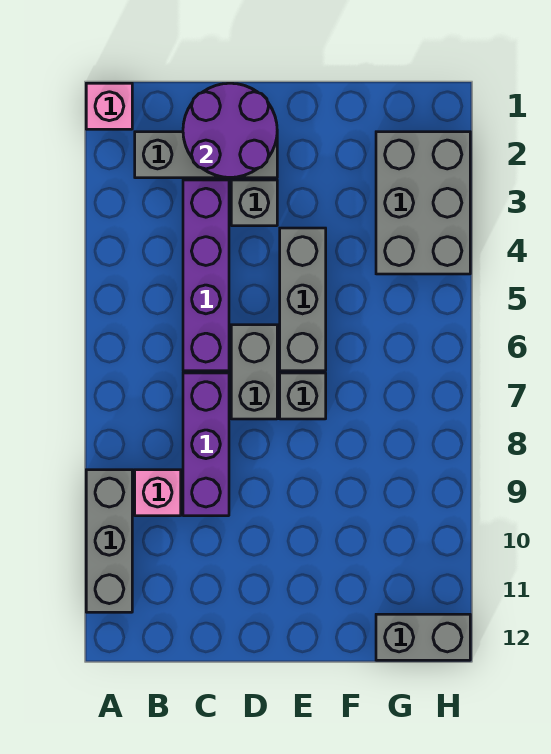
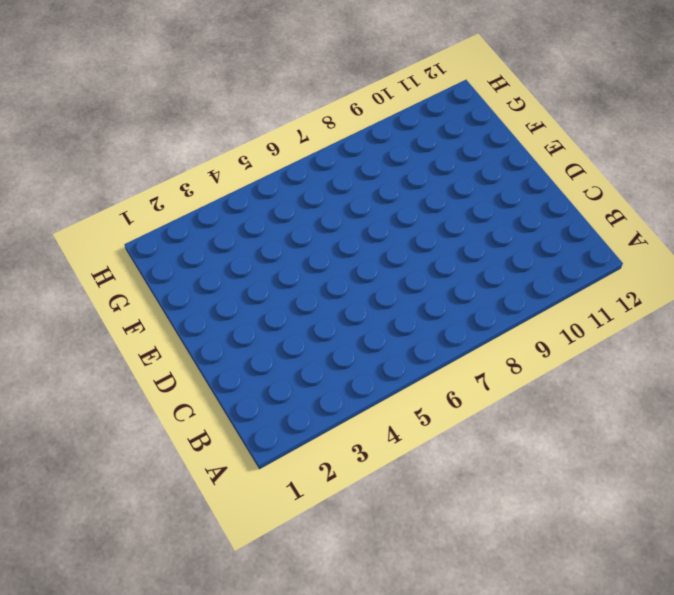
none -> pink 1x1 brick [86,83,132,129]
none -> grey 1x3 brick [86,470,132,612]
none -> grey 1x3 brick [135,132,277,178]

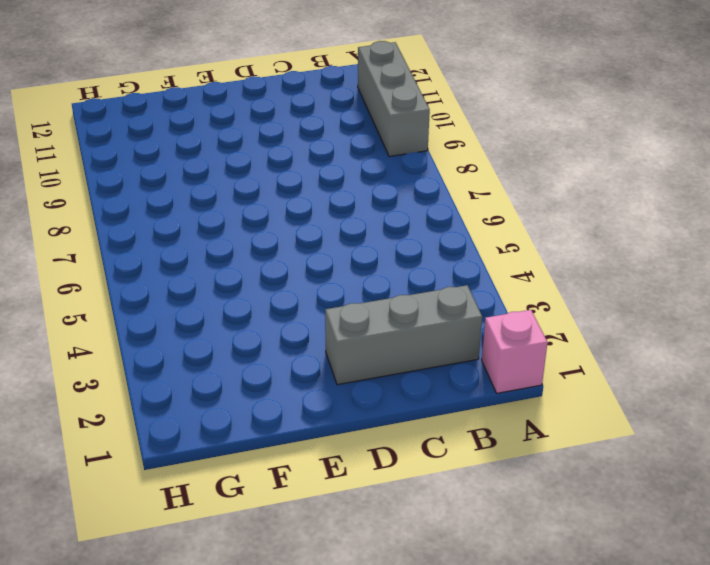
none -> pink 1x1 brick [135,470,181,516]
none -> purple 1x4 brick [183,180,229,371]
none -> purple 1x3 brick [183,373,229,516]

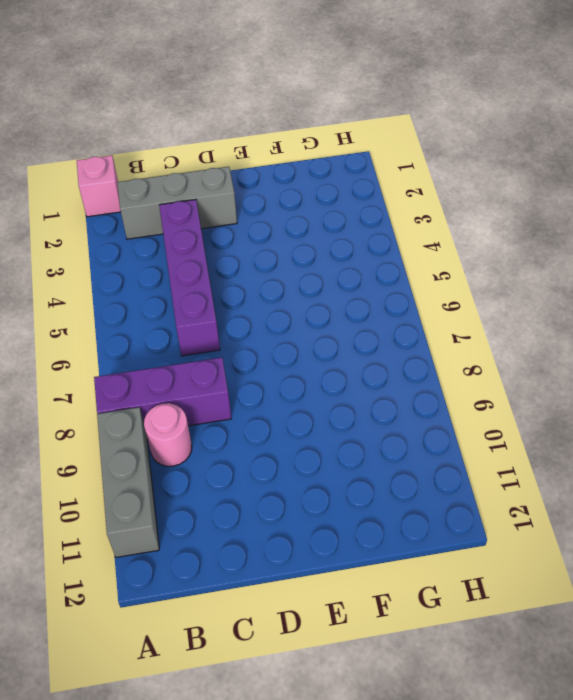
purple 1x3 brick [94,357,231,426] -> purple 1x3 brick turned to [183,373,229,516]
pink 1x1 round brick [144,403,192,466] -> pink 1x1 brick [135,470,181,516]
none -> grey 1x1 brick [231,180,277,226]
none -> grey 1x2 brick [231,325,277,419]
none -> grey 1x3 brick [280,228,326,371]

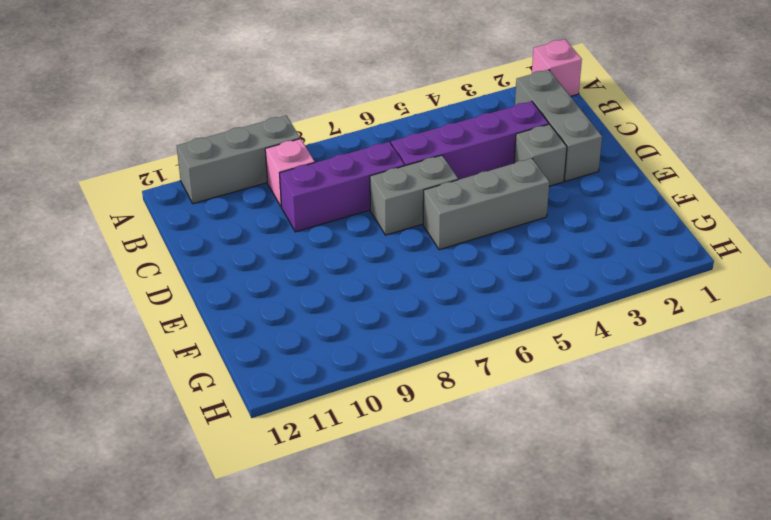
none -> grey 1x1 brick [280,373,326,419]
none -> grey 2x3 brick [376,132,470,274]
none -> grey 1x2 brick [376,614,470,660]

